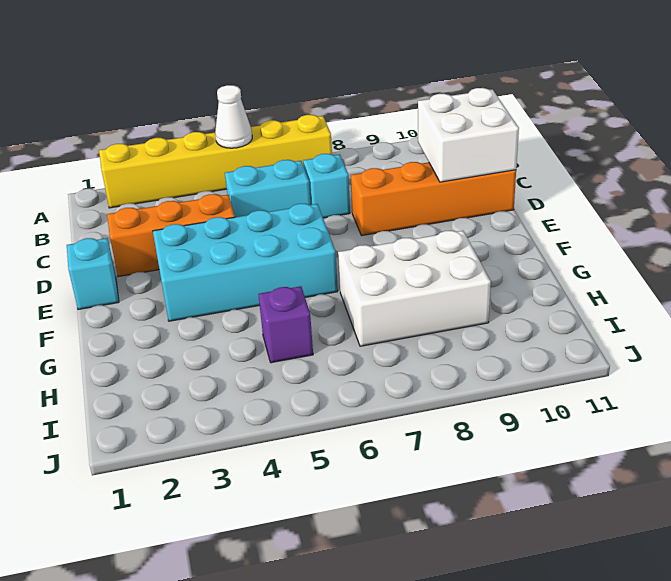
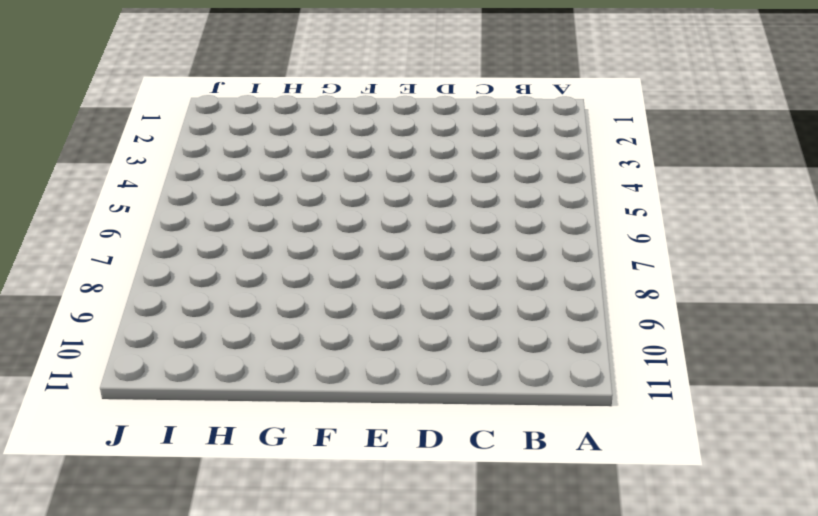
none -> yellow 1x6 brick [99,115,332,208]
none -> cyan 1x2 brick [225,160,311,217]

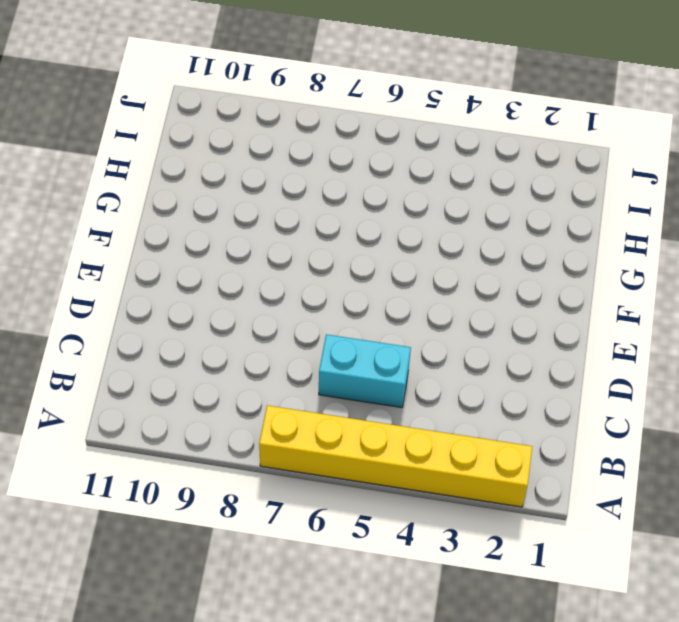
none -> cyan 1x1 brick [303,154,350,218]
none -> orange 1x3 brick [107,194,235,277]

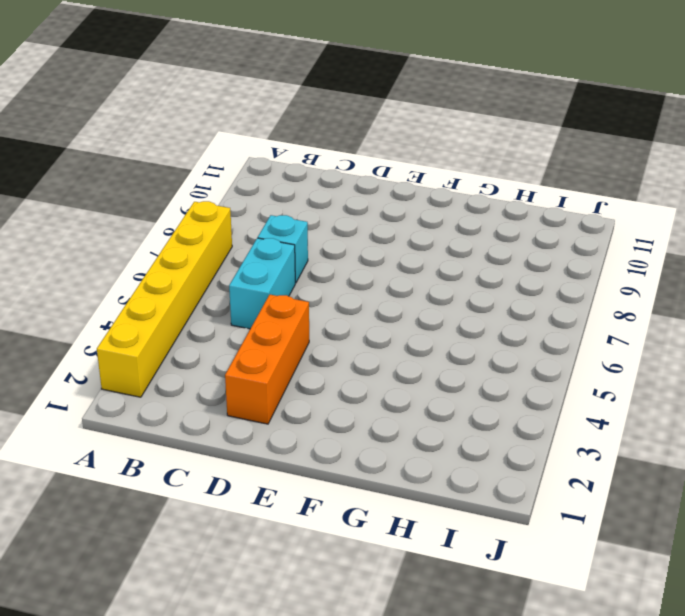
none -> orange 1x4 brick [351,162,516,236]
none -> cyan 1x1 brick [67,238,119,310]

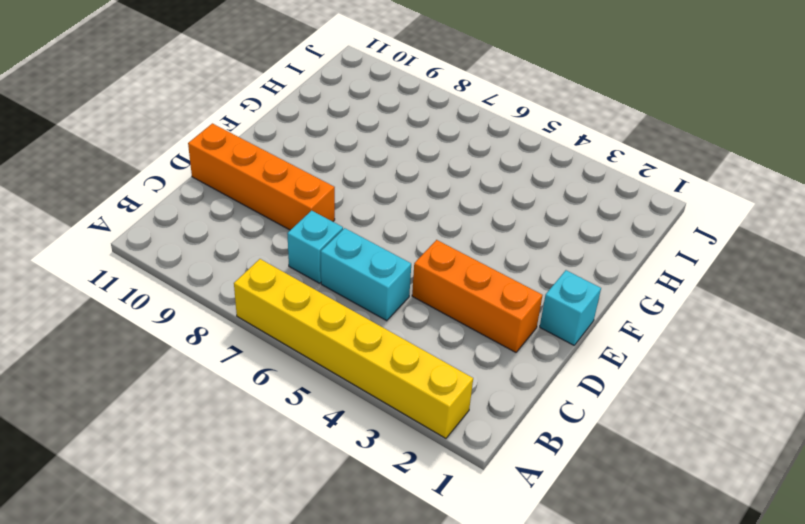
none -> cyan 2x4 brick [153,204,338,321]
none -> white 2x3 brick [338,231,491,346]

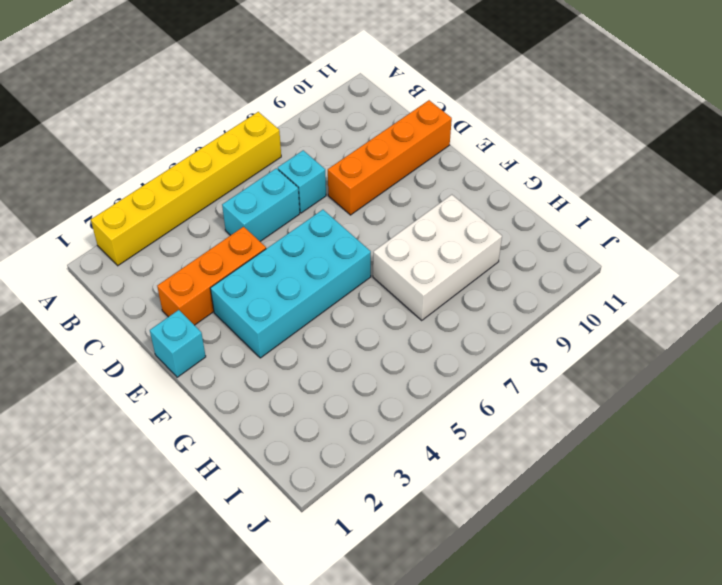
none -> purple 1x1 brick [258,286,313,363]
none -> white 1x1 cone [215,85,252,148]

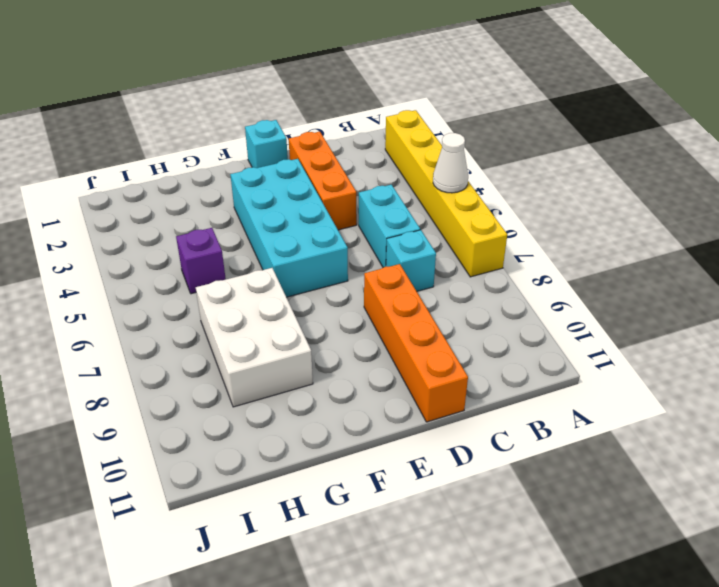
none -> white 2x2 brick [418,88,519,182]

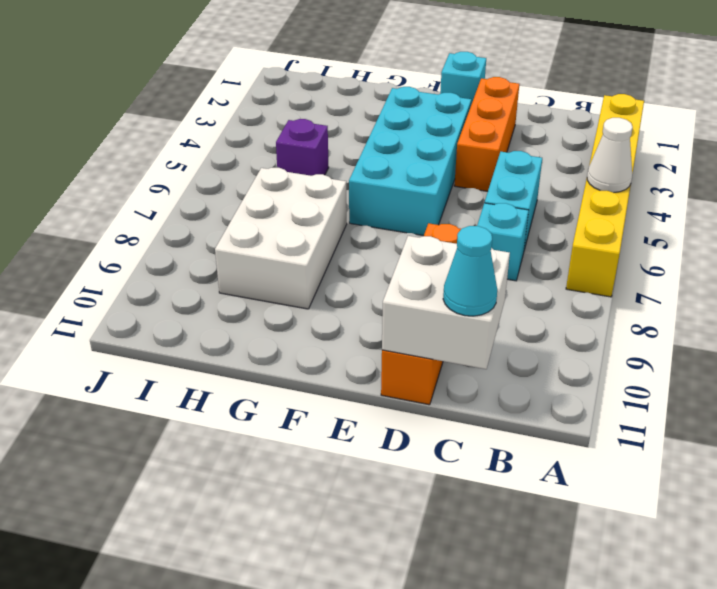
cyan 1x1 cone [443,226,497,316] -> none

